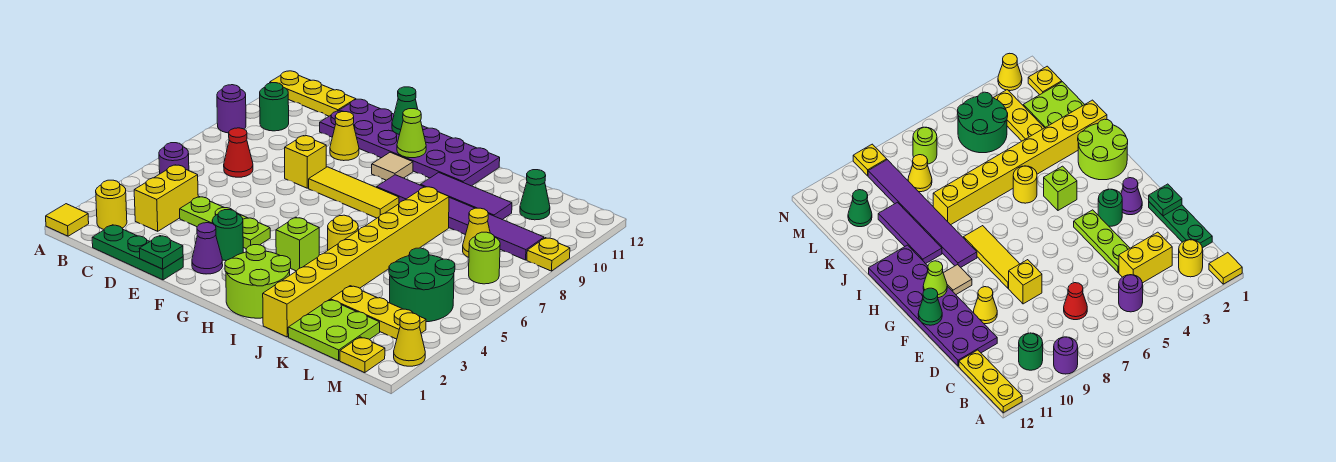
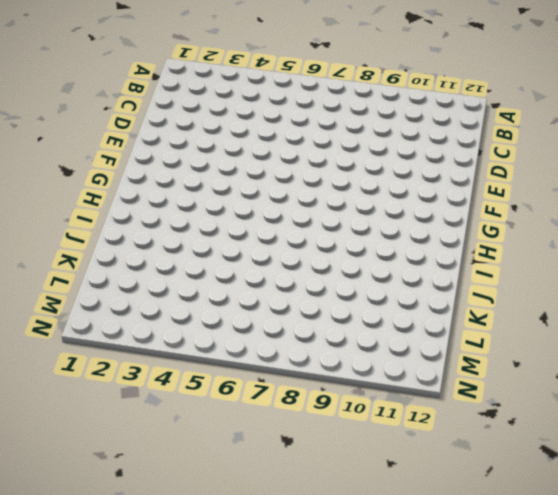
none -> yellow 1x1 tile [46,204,89,236]
none -> purple 1x1 round brick [217,85,246,133]
none -> yellow 1x3 plate [270,71,356,116]
none -> yellow 1x1 round brick [96,180,127,229]

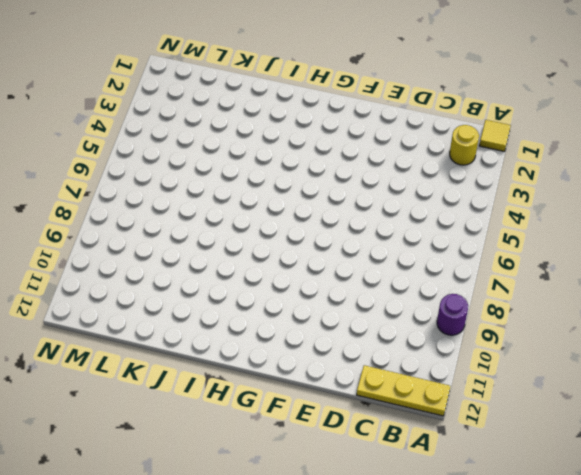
none -> purple 1x1 round brick [159,143,189,174]
none -> green 1x1 round brick [260,83,289,131]
none -> green 1x3 plate [92,225,183,280]
none -> yellow 1x2 brick [134,165,198,231]

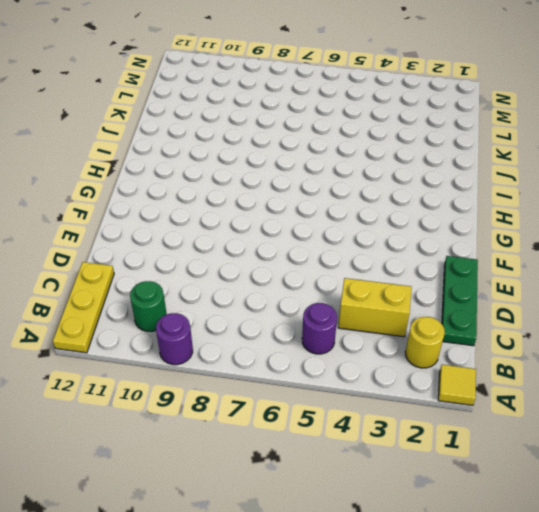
none -> red 1x1 cone [224,128,253,177]
none -> lime 1x3 plate [180,197,270,249]
none -> purple 2x6 plate [320,99,500,186]
none -> yellow 1x1 brick [285,136,326,188]

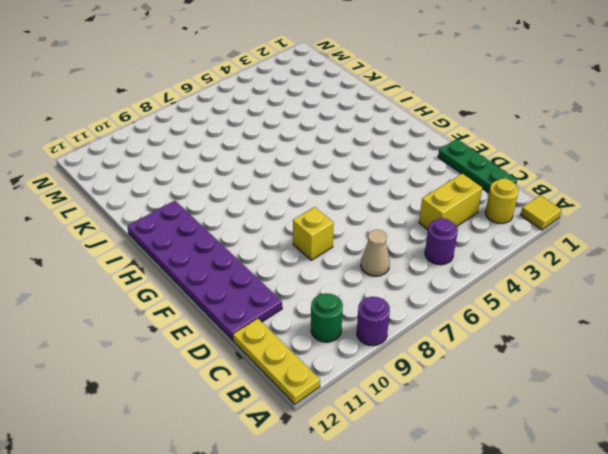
tan 1x1 cone [361,230,390,276] -> red 1x1 cone [224,128,253,177]
none -> lime 1x3 plate [180,197,270,249]
none -> yellow 1x1 cone [330,112,359,161]
none -> purple 1x1 cone [192,223,223,274]
none -> green 1x1 round brick [212,210,243,261]

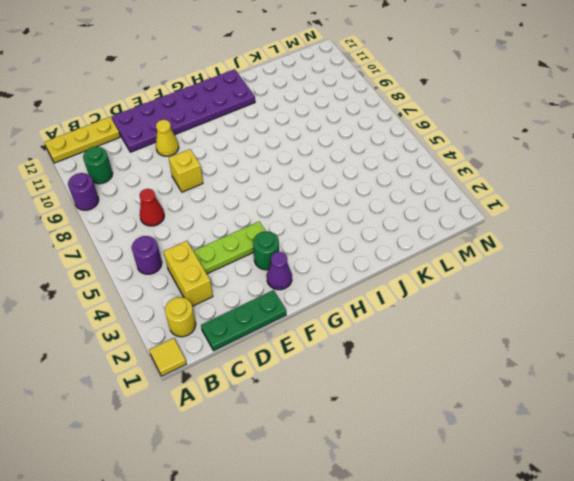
none -> yellow 1x3 tile [309,167,399,218]
none -> tan 1x1 tile [372,152,413,180]
none -> lime 2x2 round brick [225,245,291,318]
none -> lime 1x1 brick [276,217,319,271]

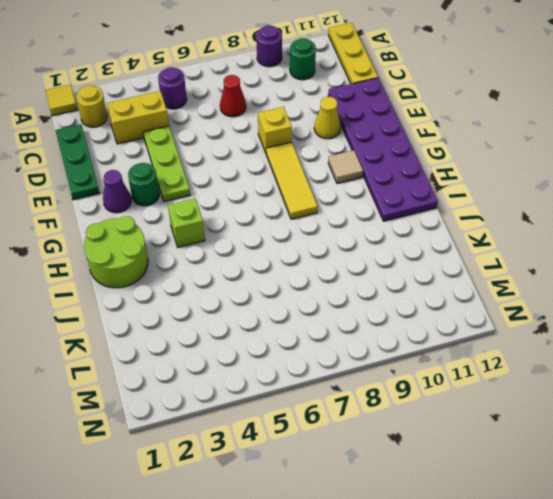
none -> purple 1x6 tile [377,175,544,260]
none -> yellow 1x1 round brick [328,215,358,250]
none -> purple 1x3 tile [420,172,512,220]
none -> yellow 1x8 brick [263,187,449,337]

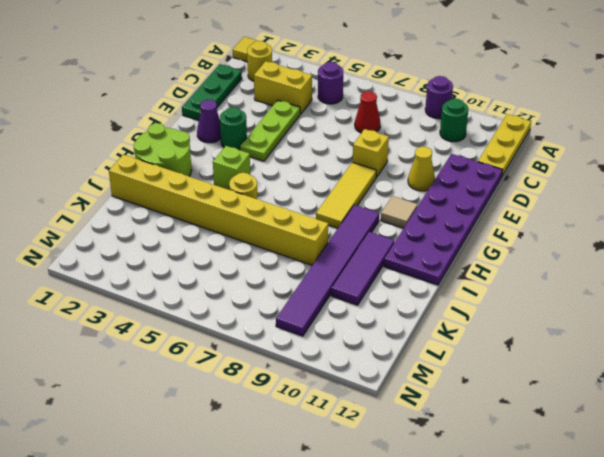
none -> lime 2x2 plate [288,300,380,361]
none -> yellow 1x3 plate [331,286,426,339]
none -> green 2x2 round brick [389,248,455,322]
none -> yellow 1x1 cone [463,208,490,257]

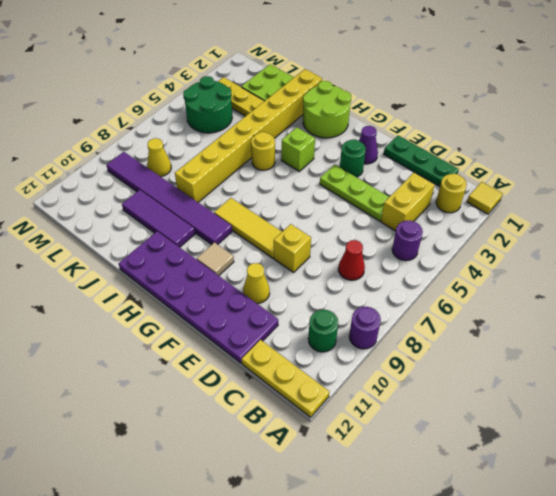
none -> green 1x1 cone [520,170,550,220]
none -> yellow 1x1 plate [340,337,385,373]
none -> lime 1x1 round brick [469,232,500,284]
none -> yellow 1x1 cone [394,313,425,366]

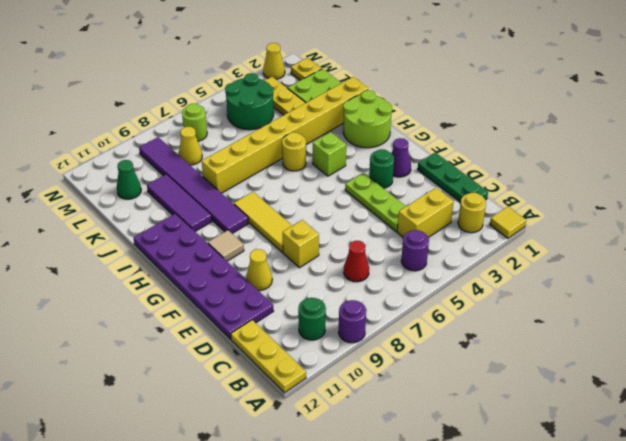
none -> yellow 1x1 plate [527,238,570,271]
none -> green 1x1 plate [139,236,183,269]
none -> green 1x1 cone [392,87,418,135]
none -> lime 1x1 cone [397,109,426,158]

